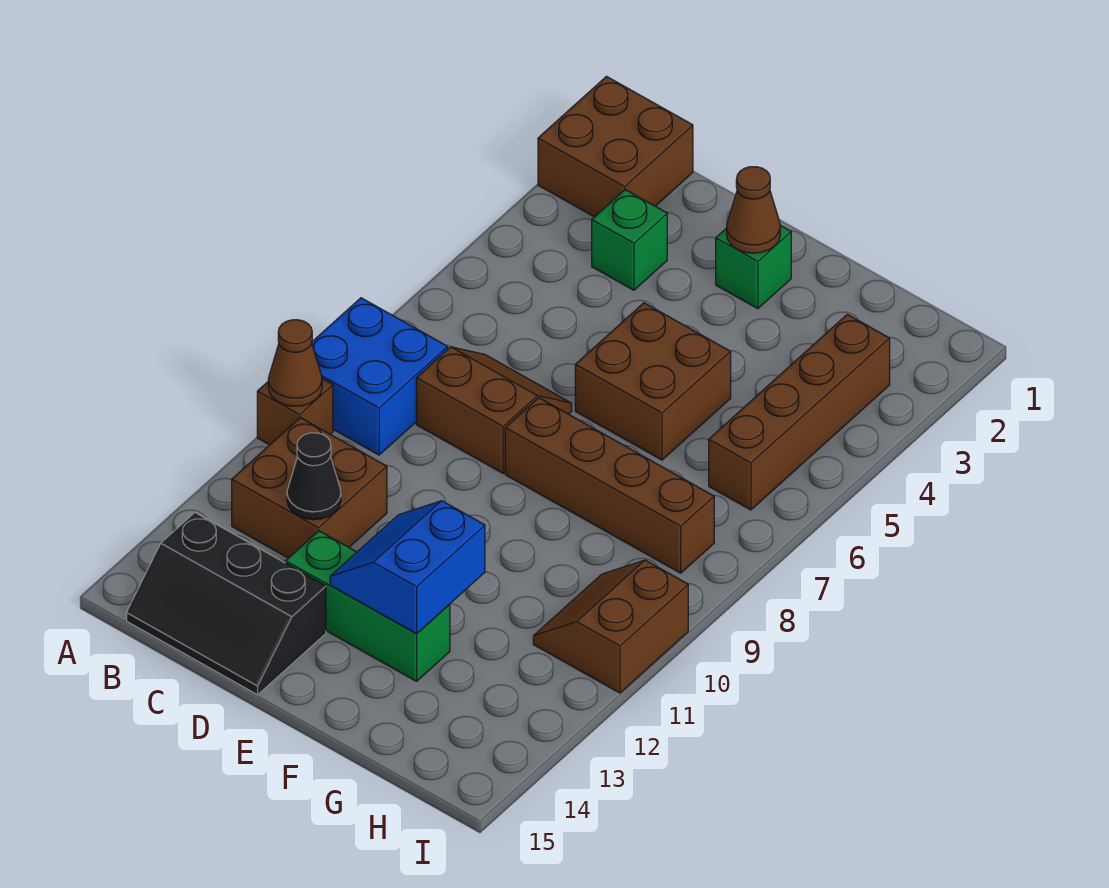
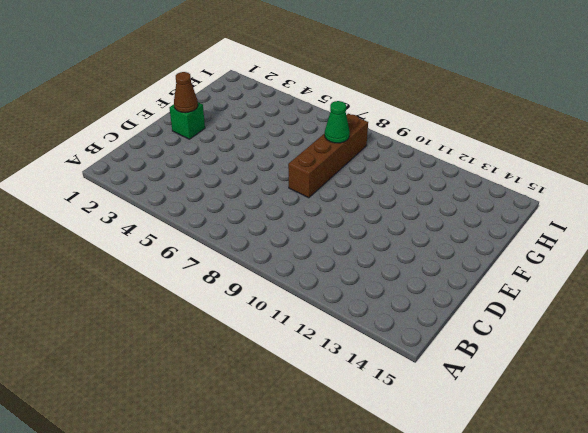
green 1x1 cone [325,101,350,143] -> none
none -> brown 2x2 brick [538,76,693,217]
none -> blue 2x2 brick [312,298,448,455]
none -> brown 1x1 brick [257,379,333,445]

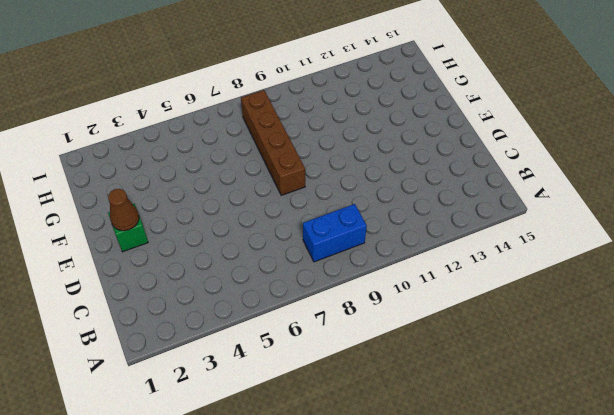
blue 1x2 brick [303,204,367,262] -> blue 2x2 brick [312,298,448,455]
none -> brown 2x2 brick [538,76,693,217]
none -> brown 1x1 brick [257,379,333,445]
none -> brown 2x2 brick [232,418,387,558]

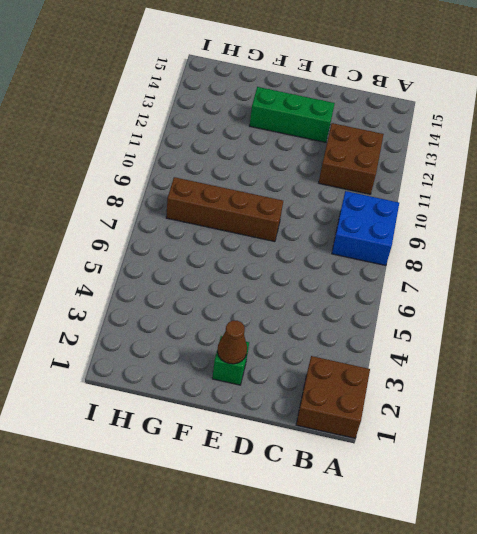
none -> brown 1x1 brick [257,379,333,445]
none -> black 2x3 slope [127,513,326,695]
none -> green 1x1 brick [592,190,667,290]

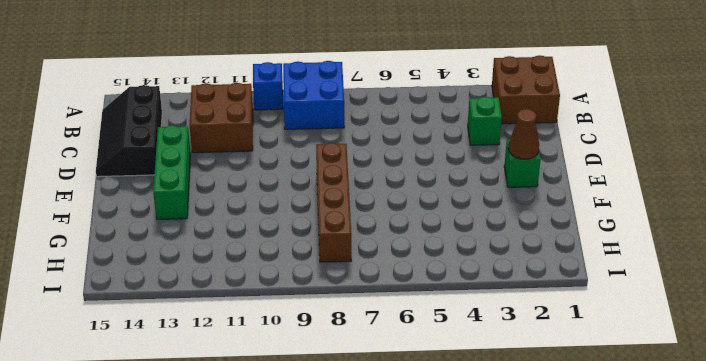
blue 1x1 brick [253,62,283,110] -> brown 1x1 brick [257,379,333,445]
none -> brown 2x2 slope [416,347,572,473]
none -> brown 2x2 brick [575,303,731,460]
none -> brown 1x4 brick [709,314,890,510]

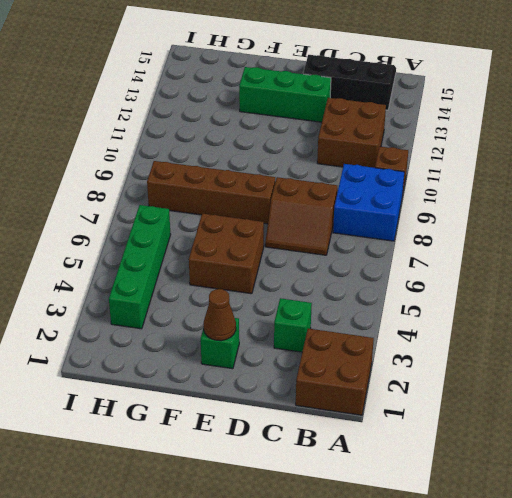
green 1x4 brick [109,205,171,329] -> brown 1x4 brick [709,314,890,510]
none -> brown 2x2 slope [533,560,688,693]
none -> brown 1x1 cone [268,320,322,406]
none -> black 1x1 cone [287,433,341,520]

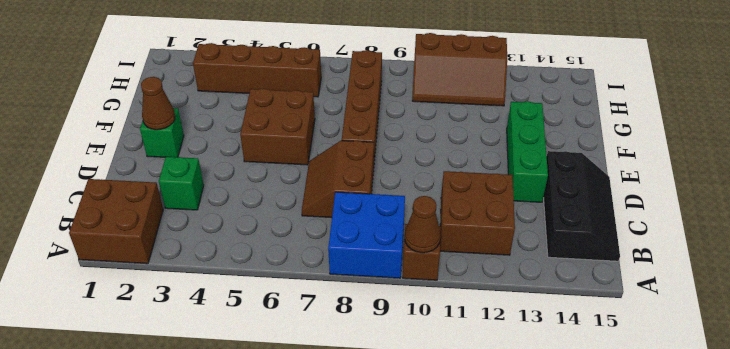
brown 2x3 slope [412,33,507,106] -> brown 2x2 slope [533,560,688,693]
none -> black 1x1 cone [287,433,341,520]
none -> blue 2x2 slope [330,501,485,634]

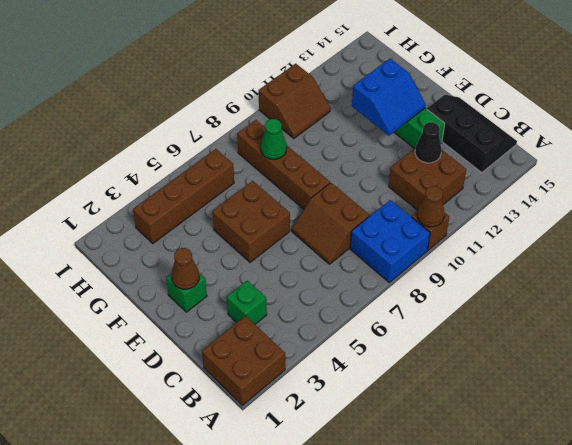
green 1x1 cone [261,119,287,159] -> none

